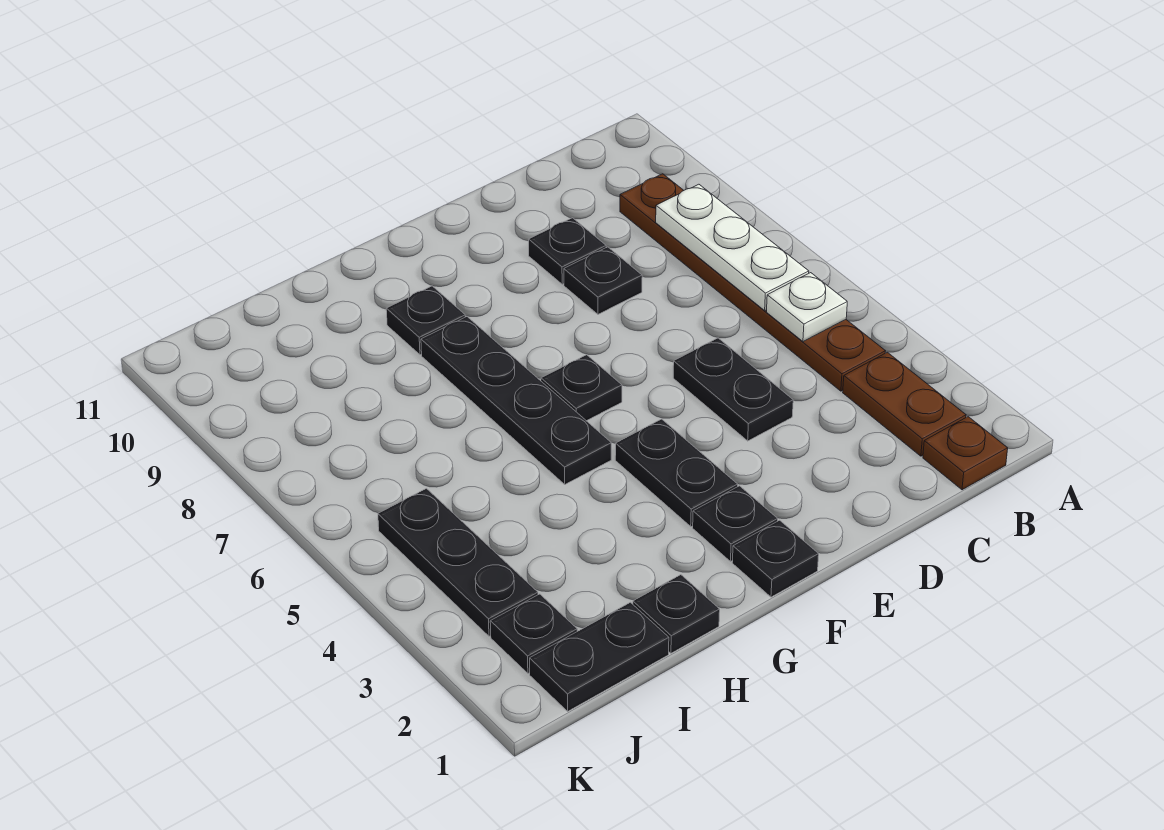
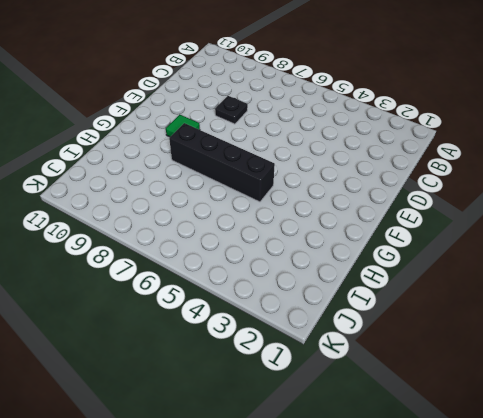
green 1x1 tile [166,115,200,137] -> none
black 1x4 brick [169,123,275,202] -> black 1x4 plate [421,317,611,484]
none -> brown 1x1 plate [923,417,1008,490]
none -> brown 1x2 plate [843,352,966,456]
none -> brown 1x6 plate [620,174,885,391]

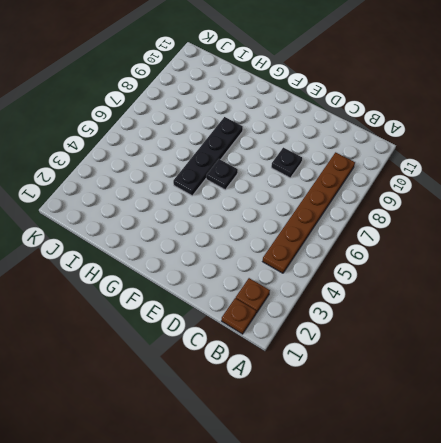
brown 1x1 plate [236,278,270,313] -> brown 1x2 plate [843,352,966,456]
none -> black 1x2 plate [673,338,793,441]
none -> black 1x1 plate [529,218,606,284]
none -> black 1x1 plate [732,520,819,597]

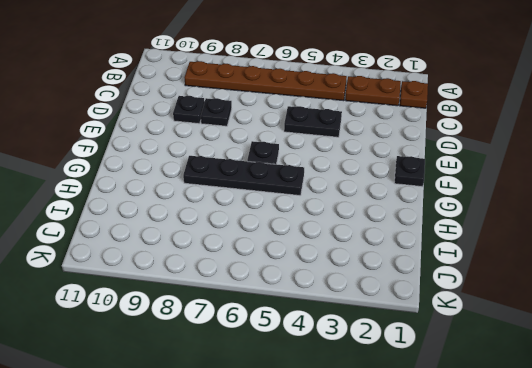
none -> black 1x1 plate [693,486,778,561]
none -> black 1x2 plate [615,419,738,526]
none -> black 1x1 plate [386,286,465,355]

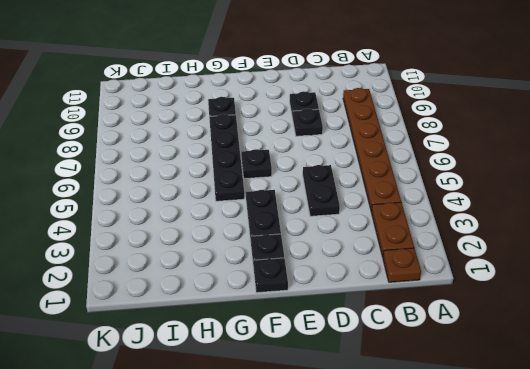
none -> black 1x1 plate [633,575,720,653]
none -> black 1x2 plate [530,602,669,711]
none -> black 1x1 plate [490,594,577,673]

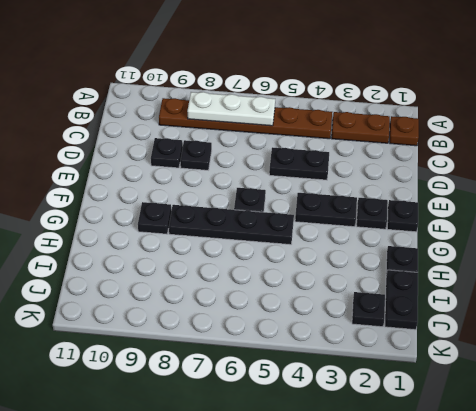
none -> black 1x3 plate [378,489,538,636]
none -> white 1x1 plate [767,273,847,342]

